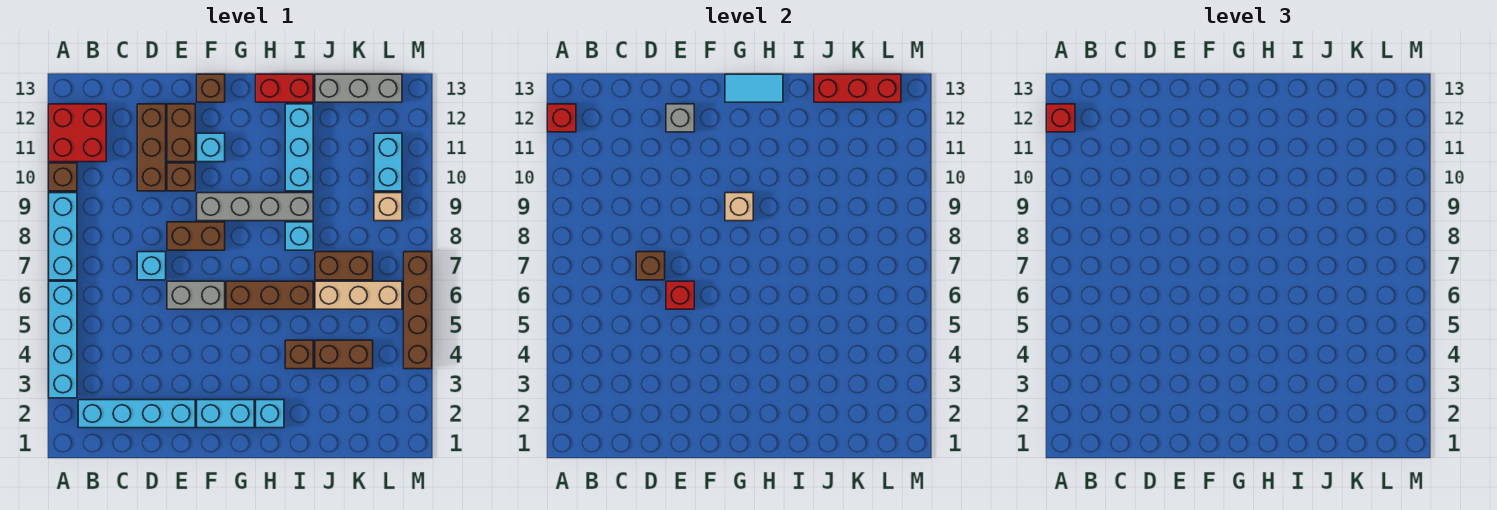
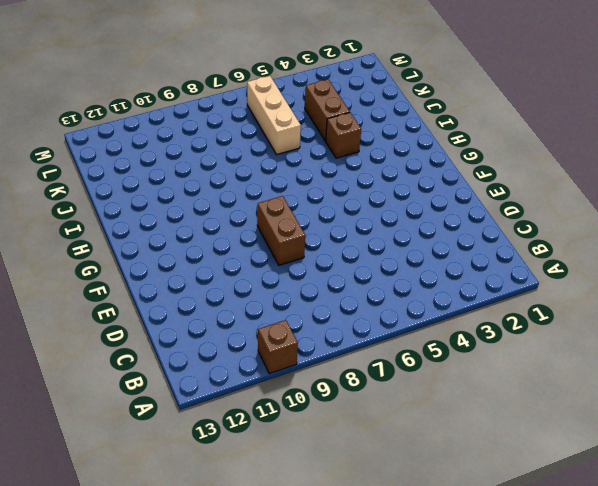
none -> cyan 1x4 brick [49,281,77,398]
none -> cyan 1x3 brick [49,193,77,280]
none -> red 2x2 brick [49,104,106,162]
none -> cyan 1x4 brick [78,400,195,428]

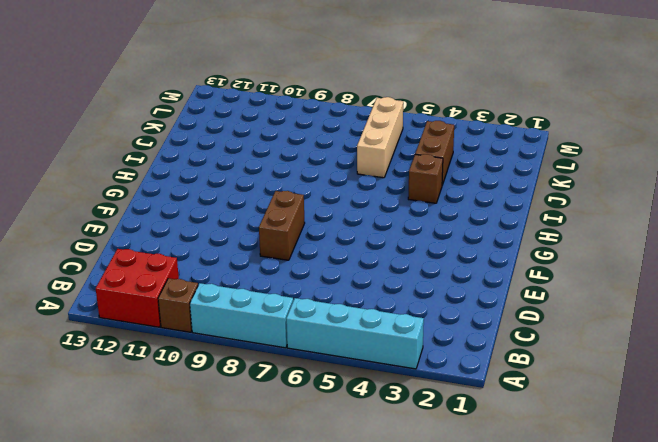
none -> cyan 1x4 brick [78,400,195,428]
none -> cyan 1x1 brick [137,252,166,280]
none -> brown 1x3 brick [137,104,166,191]
none -> grey 1x2 brick [167,281,225,309]

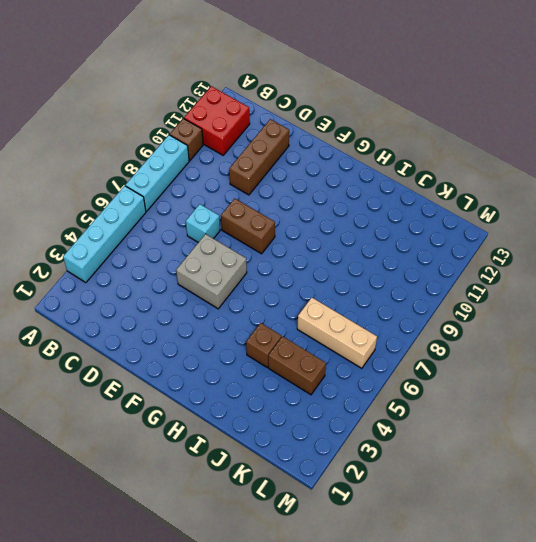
grey 2x2 brick [176,234,247,309] -> grey 1x2 brick [167,281,225,309]
none -> cyan 1x4 brick [78,400,195,428]
none -> brown 1x1 brick [167,163,195,191]
none -> brown 1x2 brick [167,104,195,162]
none -> cyan 1x2 brick [197,400,254,428]

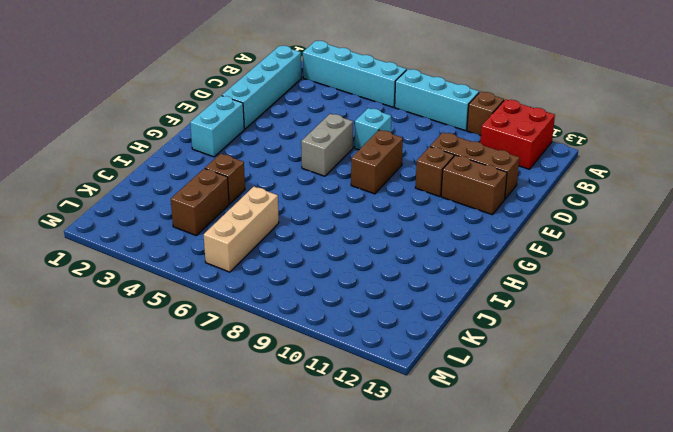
none -> grey 1x4 brick [197,193,313,221]
none -> cyan 1x1 brick [197,133,225,162]
none -> brown 1x1 brick [197,74,225,102]
none -> brown 1x3 brick [226,281,313,309]

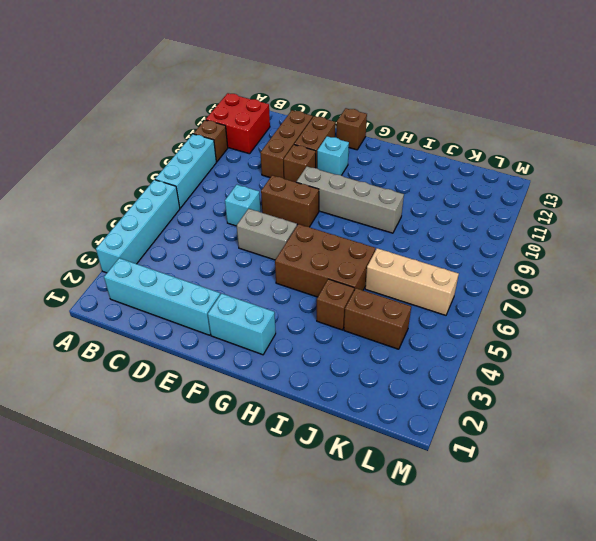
brown 2x3 brick [275,224,375,297] -> brown 1x3 brick [226,281,313,309]
none -> cyan 1x1 brick [256,400,284,428]
none -> red 1x2 brick [256,74,313,102]
none -> cyan 1x1 brick [285,222,313,250]
none -> cyan 1x3 brick [285,104,313,191]

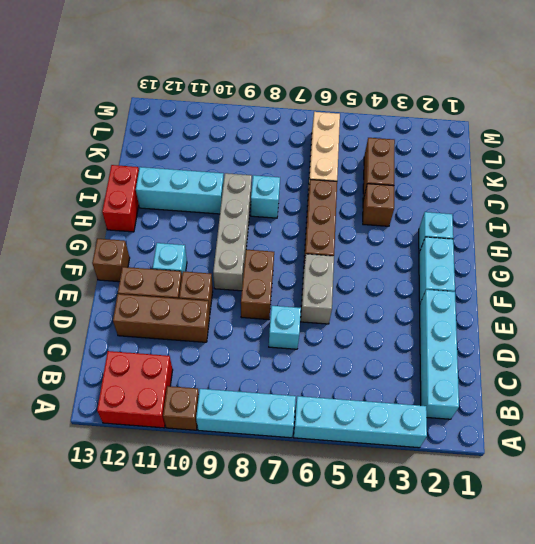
none -> brown 1x2 brick [315,252,373,280]
none -> grey 1x3 brick [315,74,402,102]
none -> tan 1x1 brick [374,193,402,221]
none -> cyan 1x2 brick [374,133,402,191]

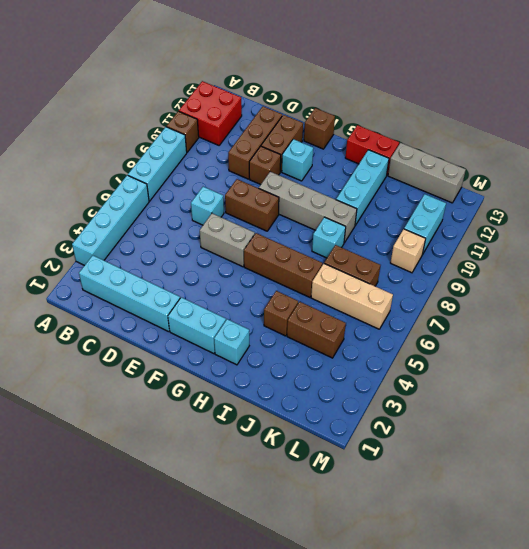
none -> brown 1x4 brick [404,252,432,369]
none -> red 1x1 brick [548,104,576,132]
none -> brown 1x1 brick [636,252,665,280]
none -> red 1x1 brick [666,281,694,309]

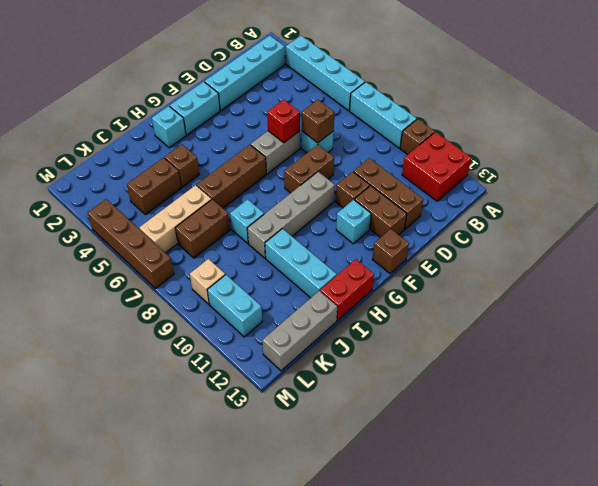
none -> red 1x1 brick [548,104,576,132]
none -> grey 1x1 brick [666,104,694,132]
none -> tan 1x1 brick [725,193,753,221]
none -> cyan 1x2 tile [725,74,783,102]

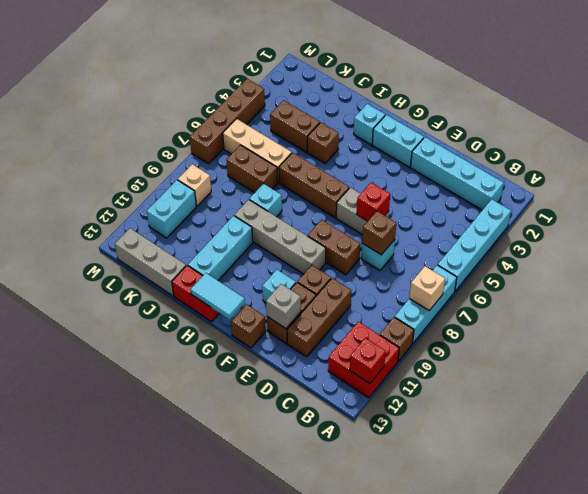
tan 1x1 brick [409,266,445,311] -> tan 1x1 brick moved to [725,193,753,221]
none -> red 1x3 brick [814,74,901,102]
none -> red 1x1 brick [1047,104,1075,132]

